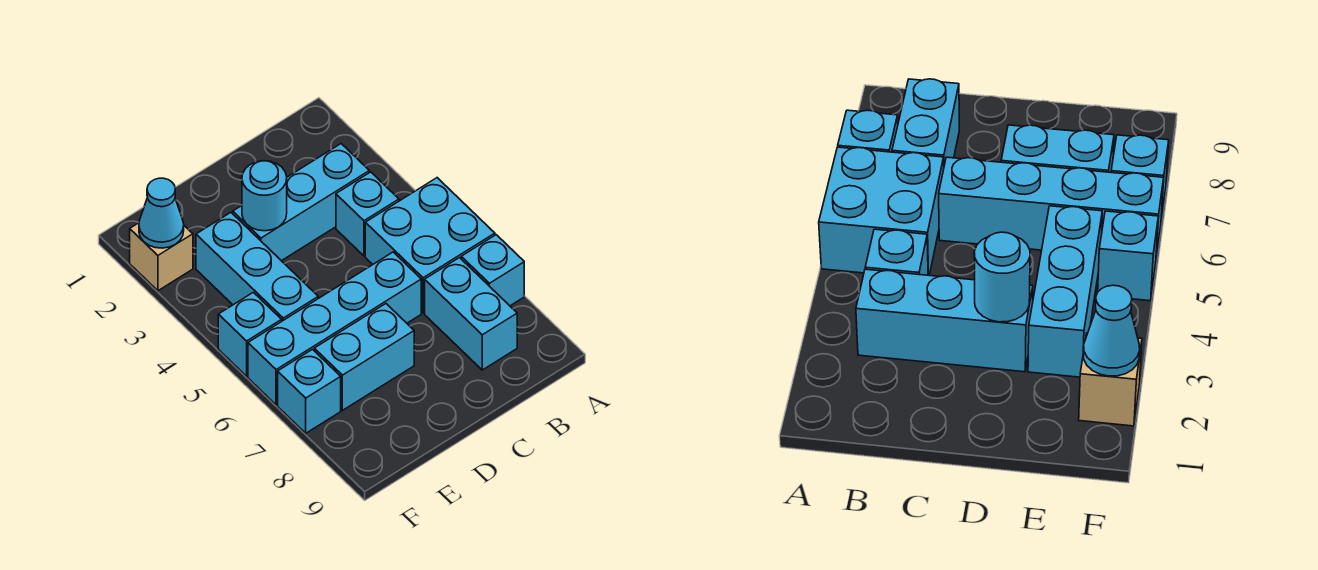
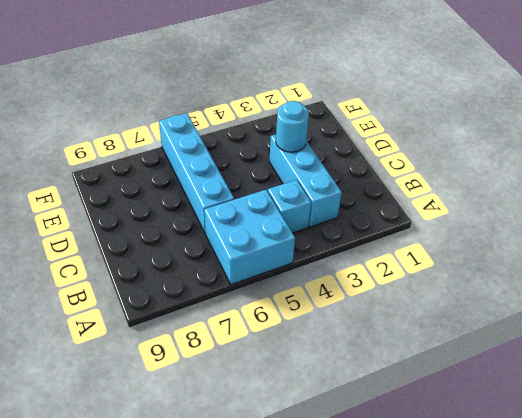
none -> cyan 1x1 brick [461,235,524,306]
none -> cyan 1x2 brick [425,258,517,370]
none -> cyan 1x2 brick [314,304,414,410]

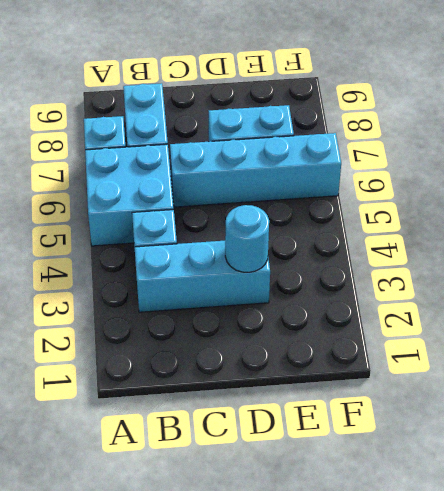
none -> cyan 1x3 brick [196,213,318,321]
none -> tan 1x1 brick [130,223,193,291]
none -> cyan 1x1 brick [218,292,282,376]

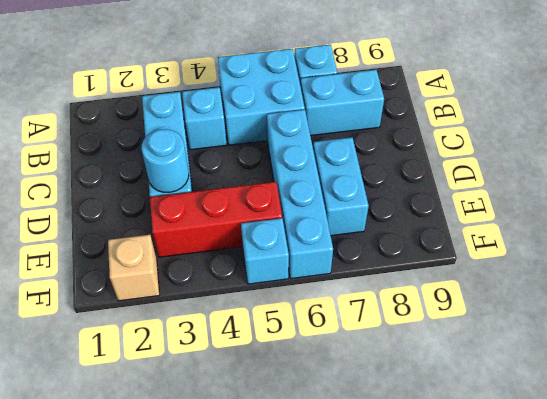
red 1x3 brick [150,182,282,257] -> cyan 1x3 brick [196,213,318,321]
none -> cyan 1x1 brick [278,349,341,433]
none -> cyan 1x1 cone [139,178,184,248]

